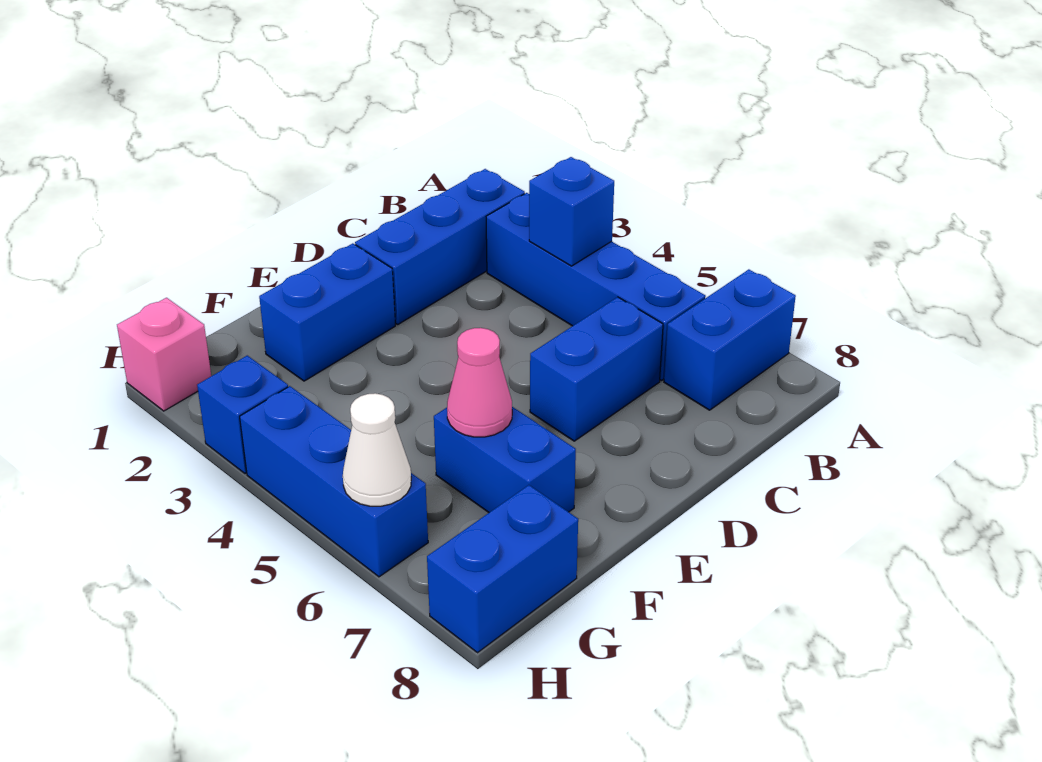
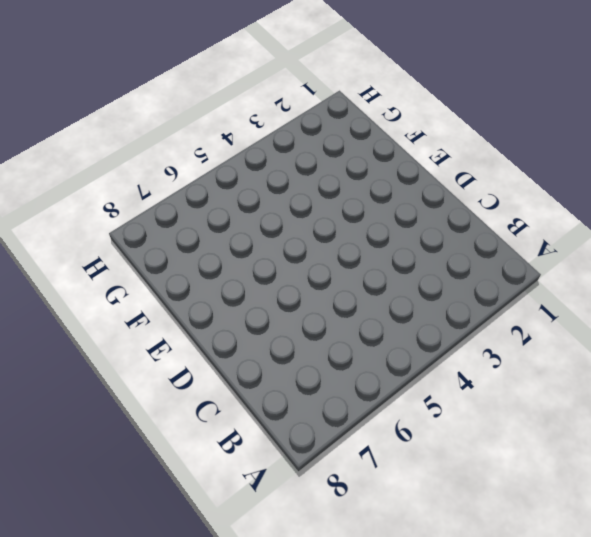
none -> blue 1x2 brick [664,269,796,410]
none -> blue 1x3 brick [355,169,525,325]
none -> blue 1x4 brick [486,193,706,381]

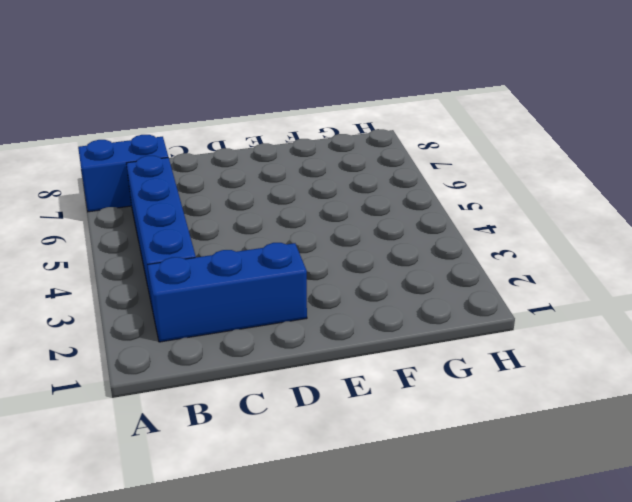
none -> blue 1x2 brick [530,297,663,441]
none -> blue 1x2 brick [259,243,395,381]
none -> blue 1x2 brick [434,407,576,512]

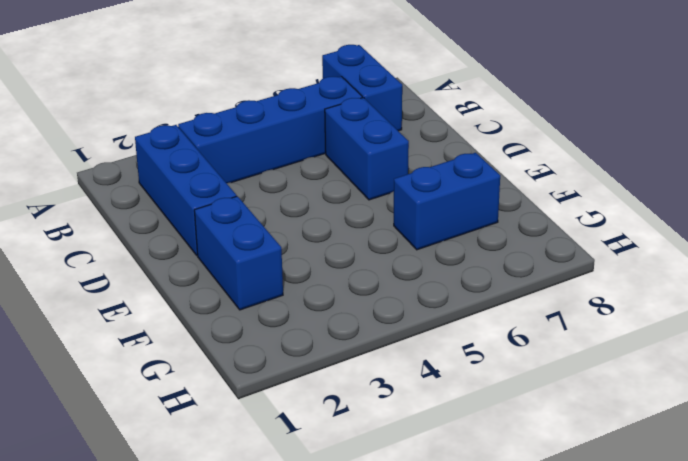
none -> blue 1x2 brick [427,485,578,653]
none -> pink 1x1 brick [117,298,211,411]
none -> blue 1x1 brick [197,356,288,474]

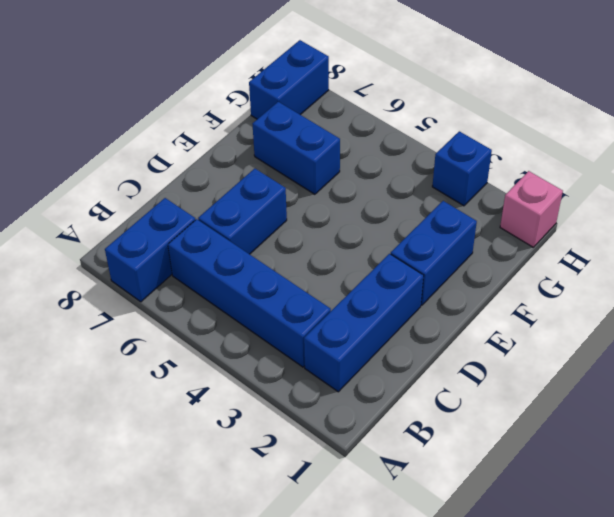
none -> blue 1x3 brick [240,386,428,577]
none -> blue 1x1 brick [529,157,614,266]
none -> pink 1x1 cone [447,328,512,437]

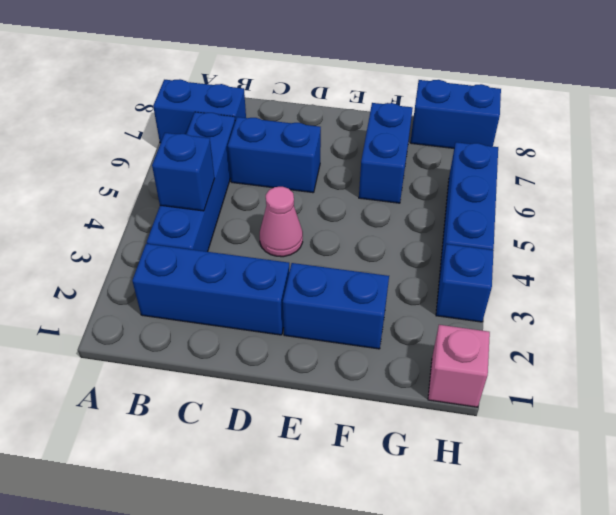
pink 1x1 cone [260,187,303,257] -> pink 1x1 cone moved to [447,328,512,437]
none -> white 1x1 cone [343,393,411,506]

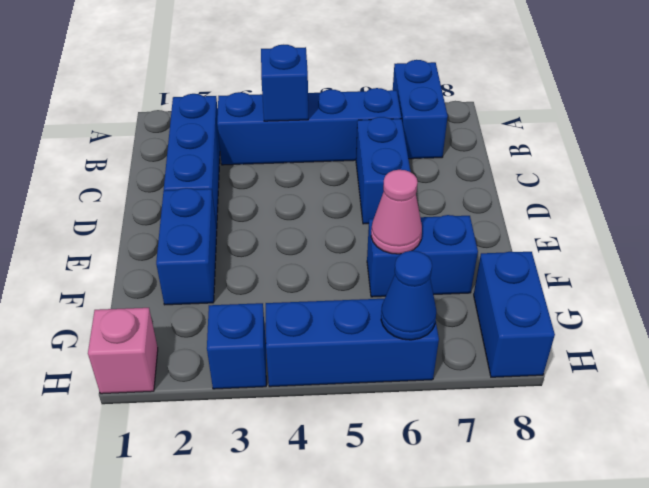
blue 1x1 cone [381,251,436,340] -> white 1x1 cone [343,393,411,506]

